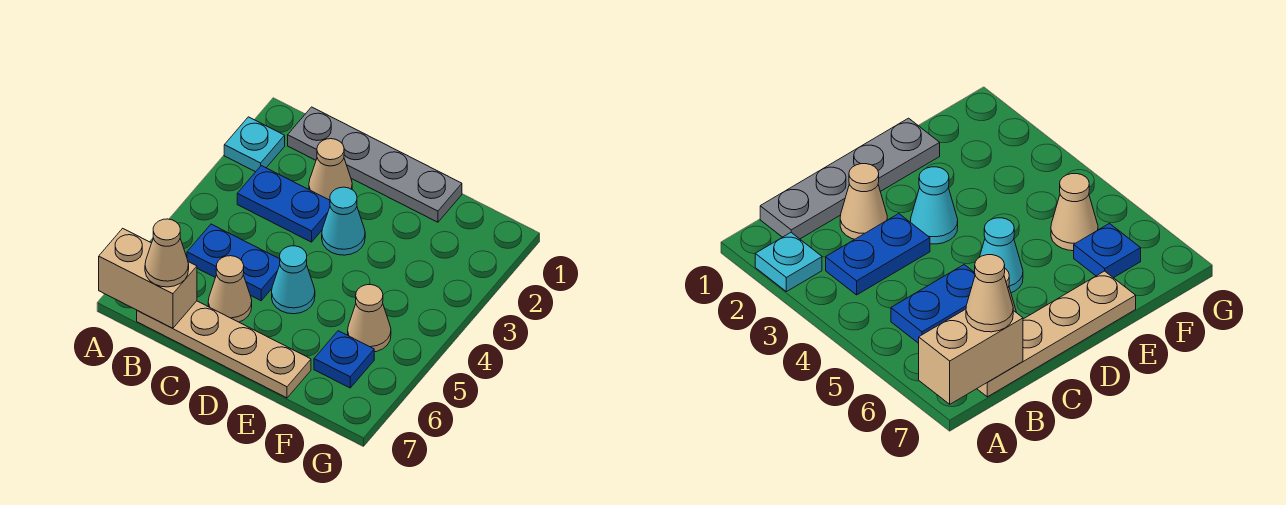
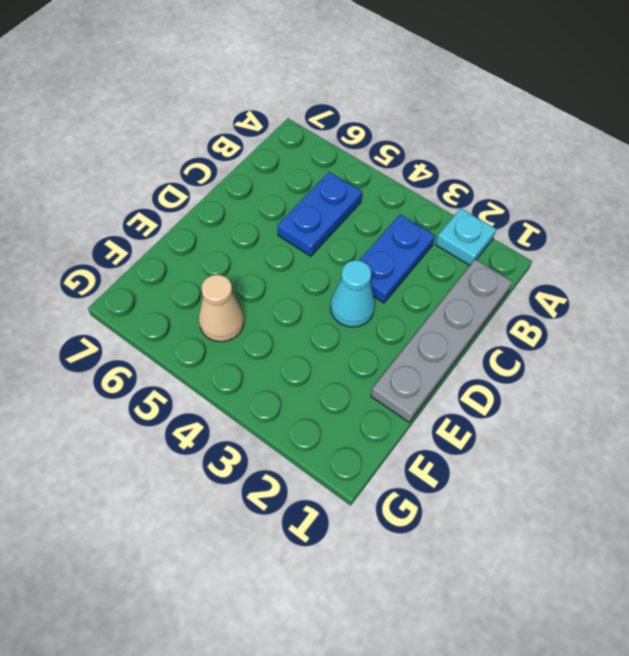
none -> tan 1x4 plate [137,301,311,398]
none -> tan 1x1 cone [309,139,352,200]
none -> tan 1x1 cone [208,256,252,322]

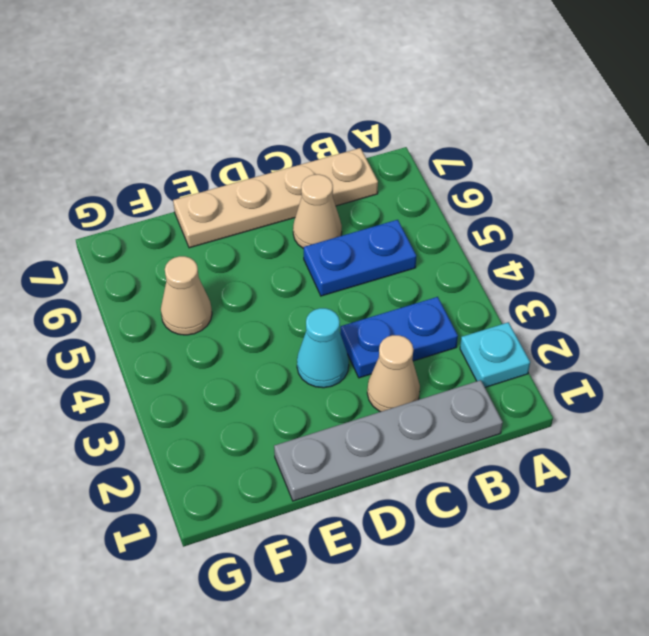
none -> cyan 1x1 cone [272,246,315,314]
none -> blue 1x1 plate [314,331,374,388]
none -> tan 1x2 brick [99,228,197,328]

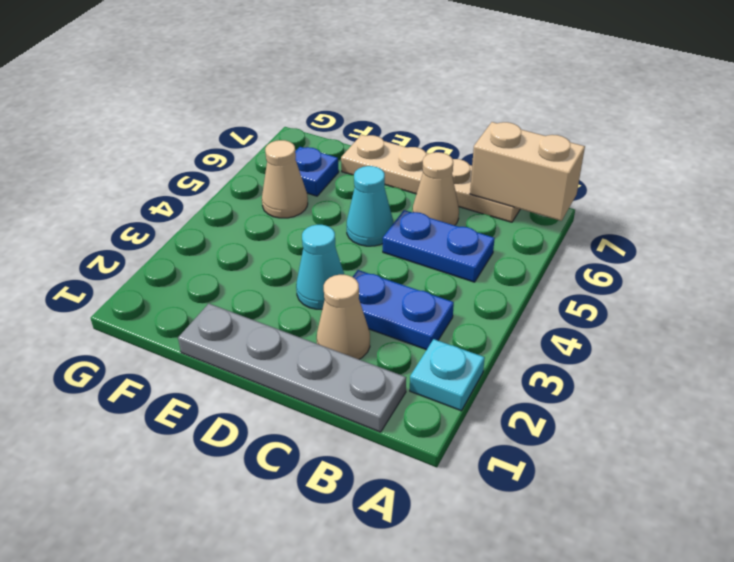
none -> tan 1x1 cone [145,219,189,287]

